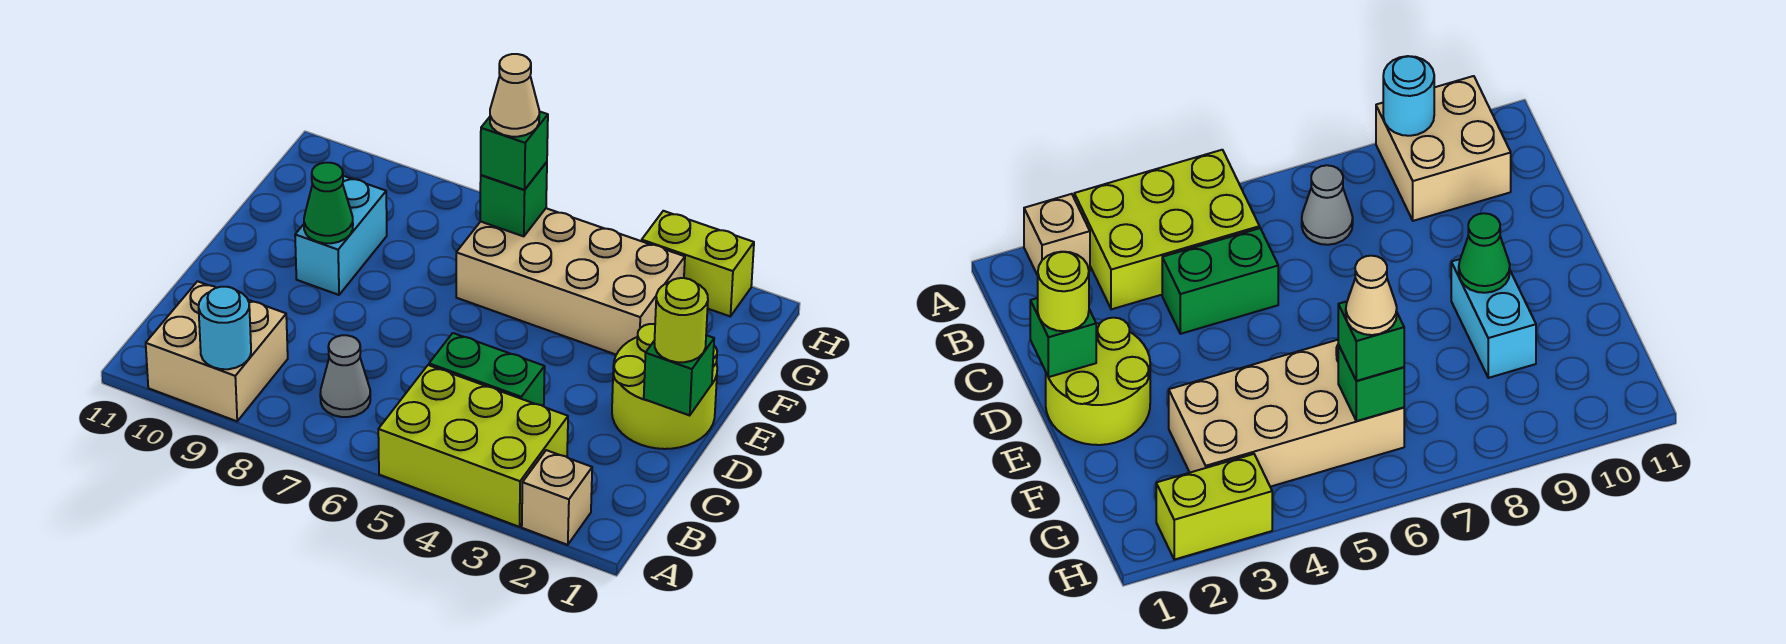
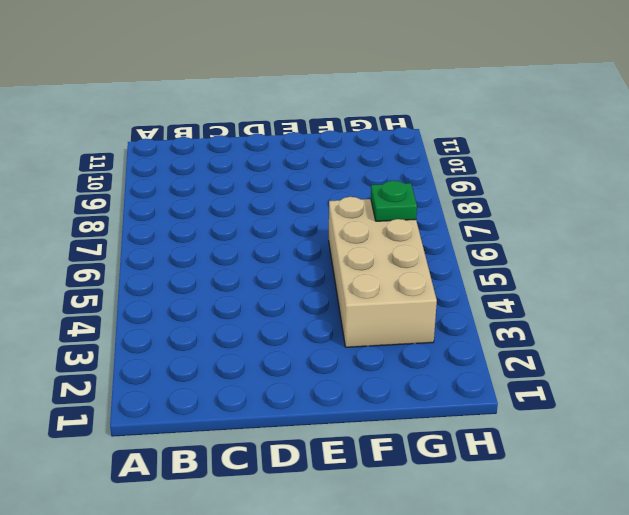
green 1x1 plate [371,181,417,221] -> green 1x1 brick [480,162,547,236]
none -> tan 1x1 brick [522,450,592,545]
none -> lime 2x3 brick [378,365,568,527]
none -> tan 2x2 brick [146,281,288,421]

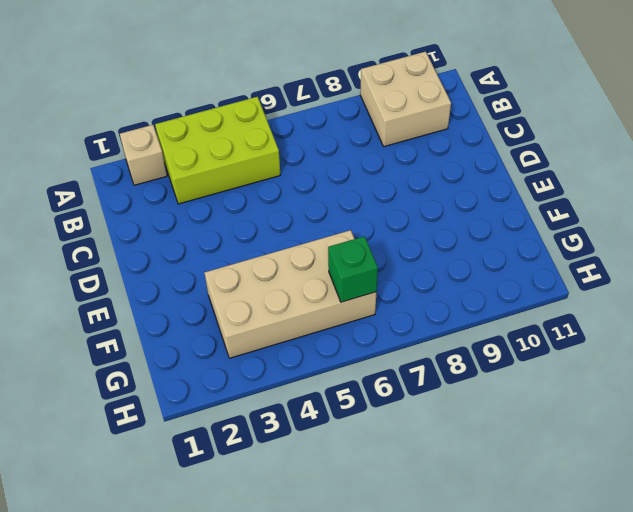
none -> grey 1x1 cone [320,335,370,417]
none -> green 1x2 brick [429,333,545,406]
none -> lime 2x2 round brick [612,324,717,449]

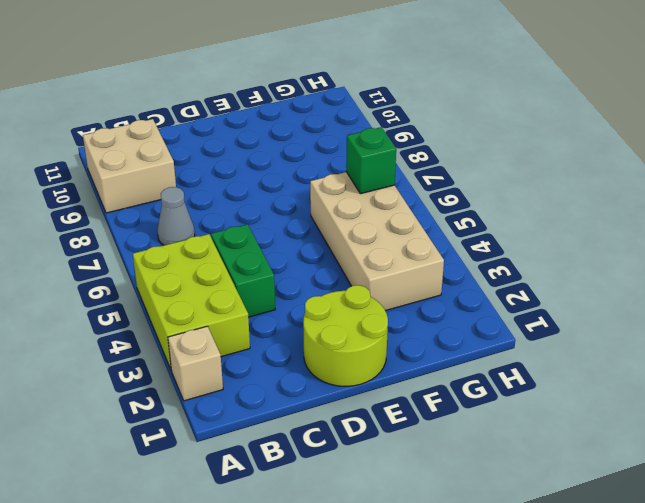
none -> cyan 1x2 brick [295,176,387,295]
none -> lime 1x2 brick [642,211,754,316]
none -> cyan 1x1 round brick [199,287,251,369]

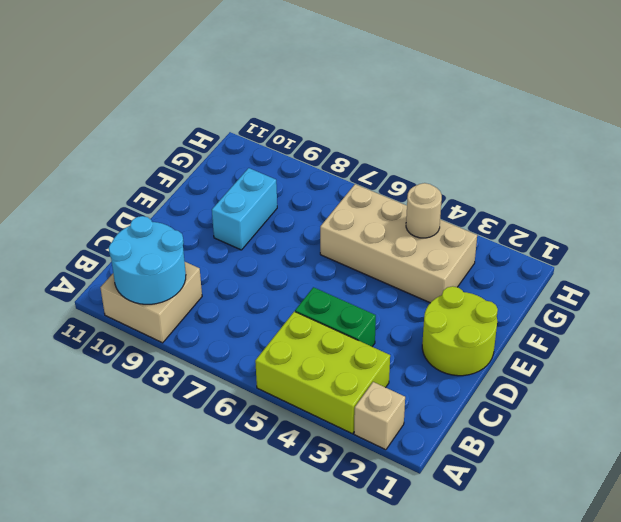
cyan 2x2 round brick [109,216,186,304] -> cyan 1x1 round brick [199,287,251,369]
tan 1x1 round brick [406,183,442,238] -> none
none -> grey 1x1 cone [320,335,370,417]
none -> lime 1x2 brick [642,211,754,316]
none -> green 1x1 brick [644,335,714,415]

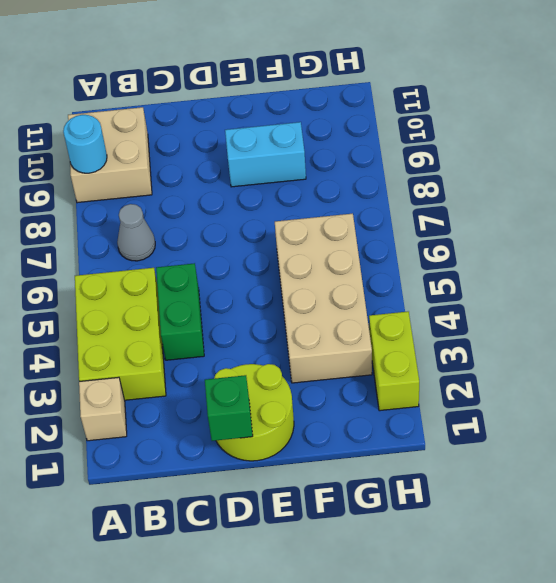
none -> green 1x1 cone [304,163,353,243]
none -> green 1x1 brick [480,162,547,236]
none -> lime 1x1 round brick [654,278,708,362]

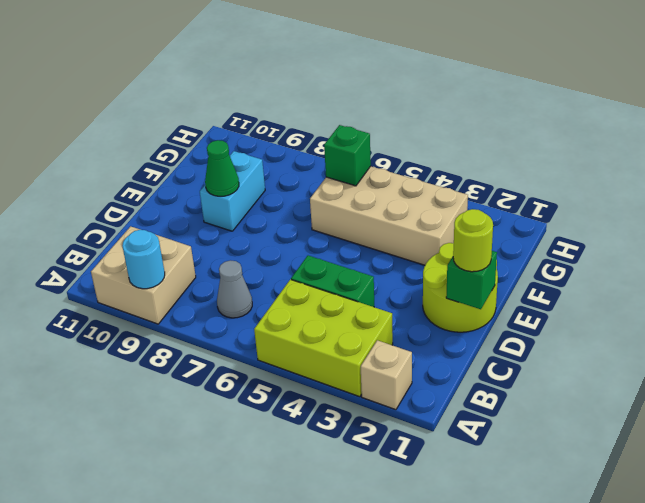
none -> lime 1x2 brick [642,211,754,316]
none -> green 1x1 brick [481,111,548,190]
none -> tan 1x1 cone [490,54,539,137]

